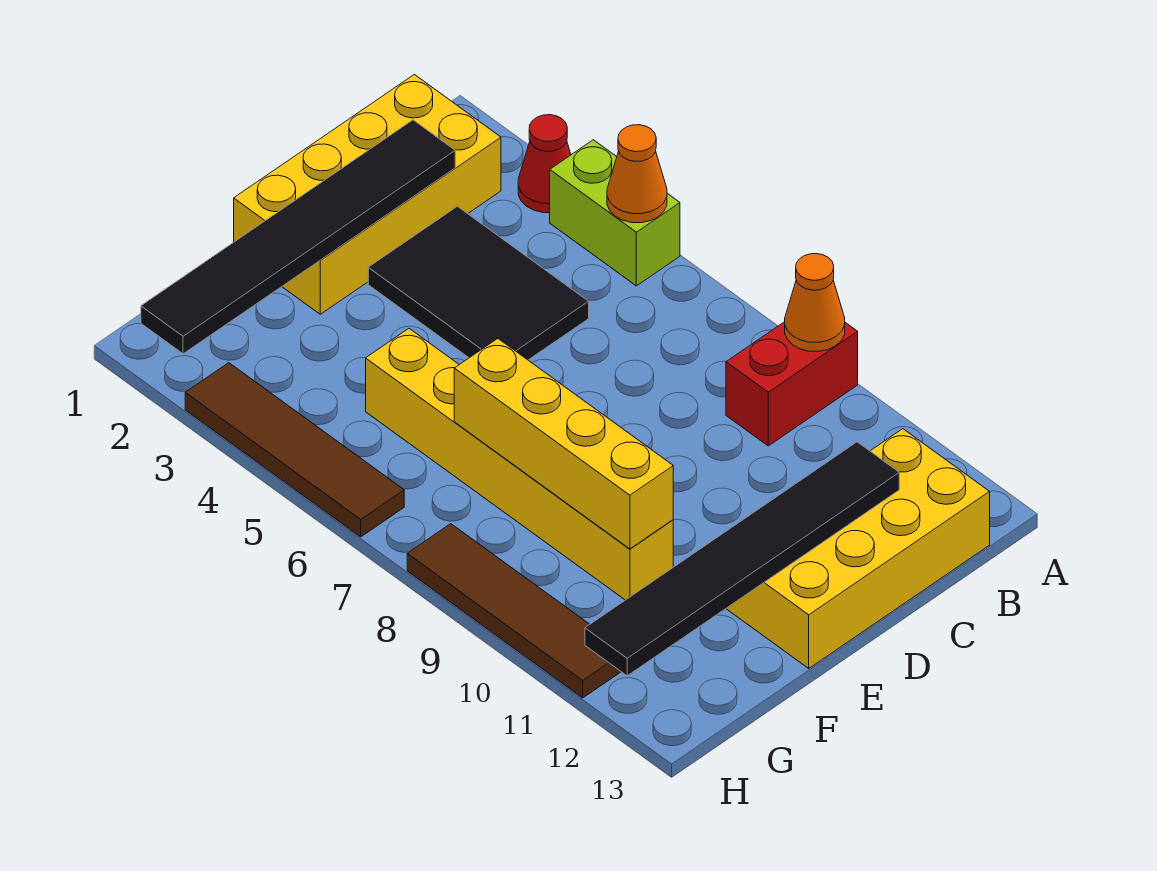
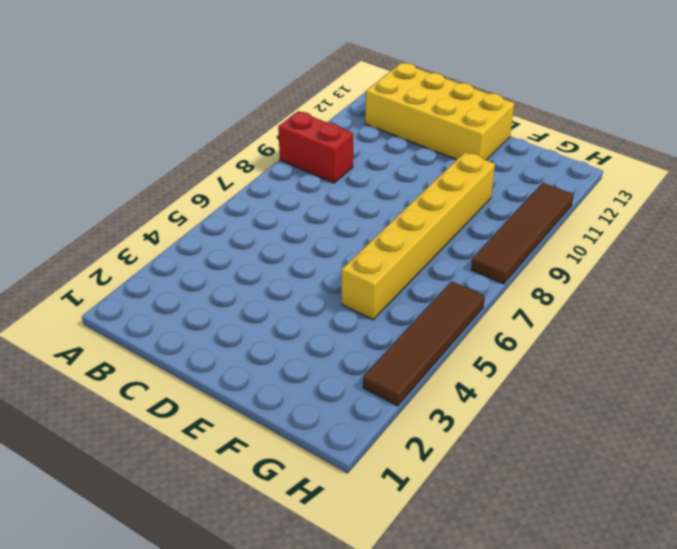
none -> red 1x1 cone [518,115,571,213]
none -> lime 1x2 brick [550,140,680,286]
none -> yellow 2x4 brick [234,74,501,314]

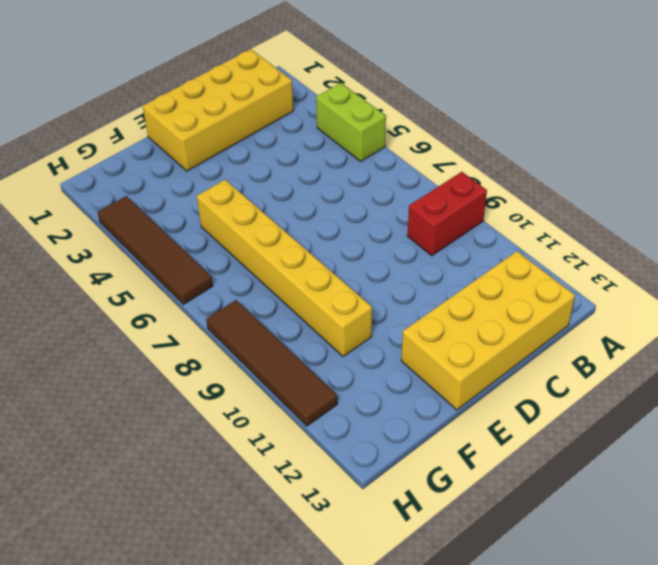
none -> red 1x1 cone [518,115,571,213]
none -> black 2x3 tile [368,206,589,360]
none -> orange 1x1 cone [607,125,667,223]

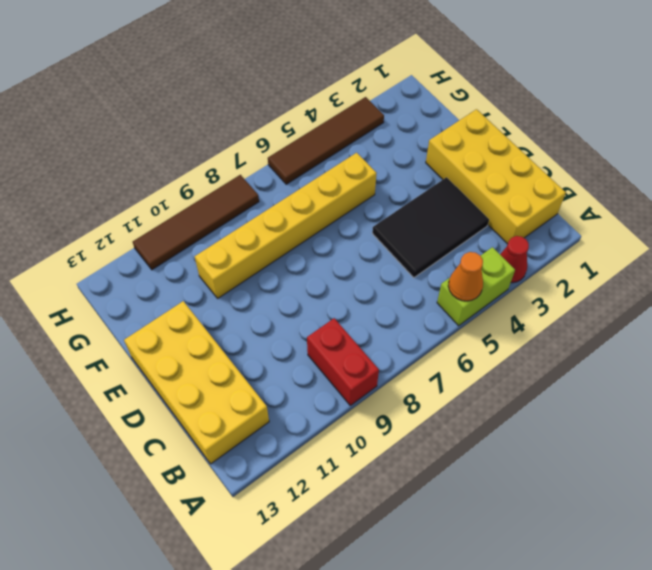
none -> orange 1x1 cone [785,254,845,351]
none -> black 1x6 tile [141,120,455,354]
none -> black 1x6 tile [585,442,899,676]

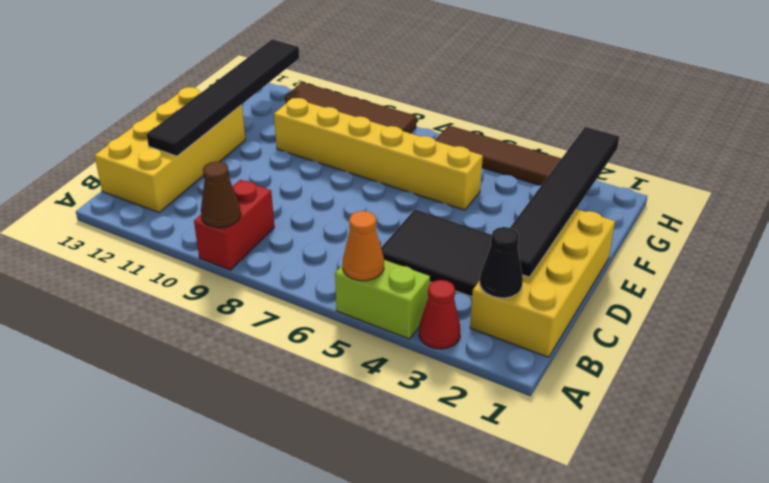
brown 1x1 cone [201,161,241,228] -> orange 1x1 cone [785,254,845,351]
black 1x1 cone [480,227,523,298] -> none
none -> yellow 1x4 brick [454,339,673,549]

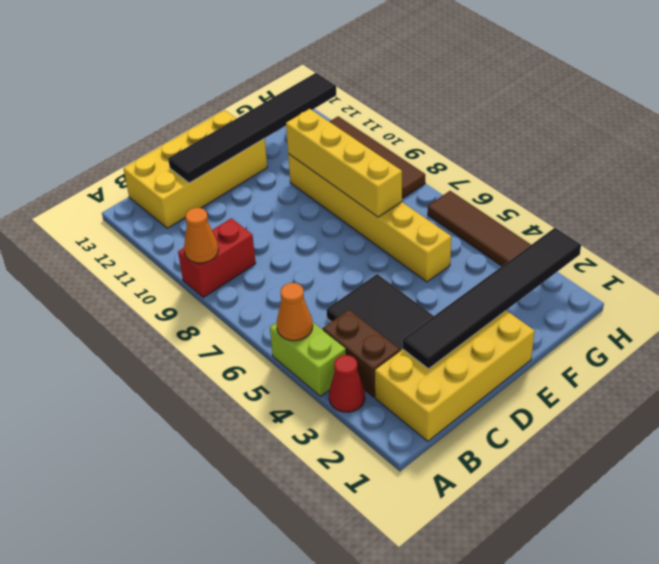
brown 1x2 brick [323,310,400,397] -> none

